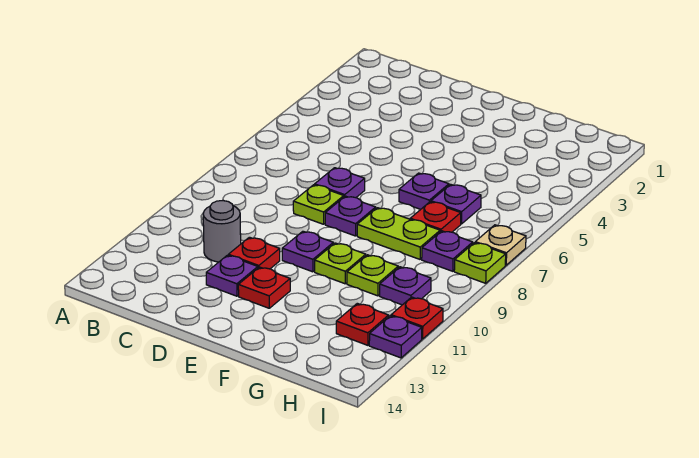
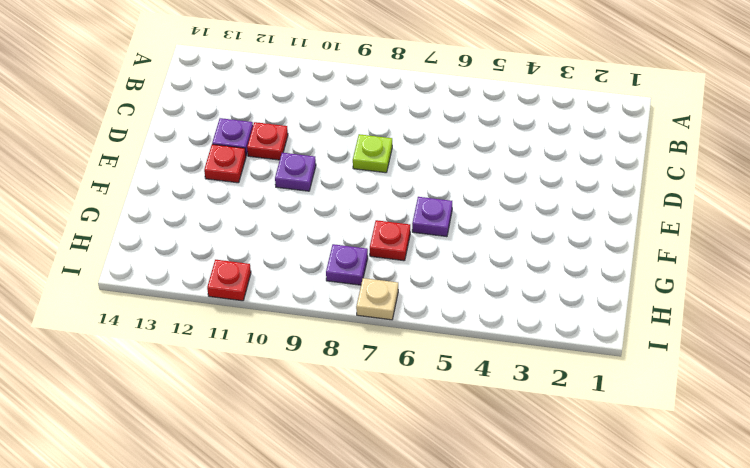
none -> grey 1x1 round brick [203,201,241,262]
none -> purple 1x1 plate [315,168,365,198]
none -> purple 1x1 plate [325,196,376,236]

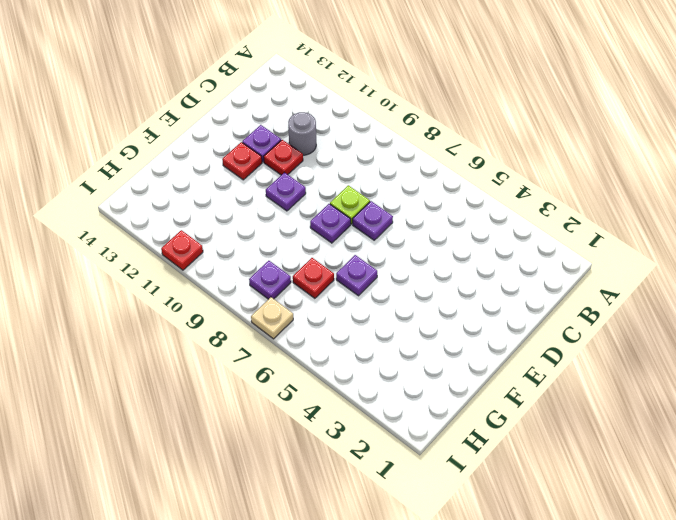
none -> lime 1x2 plate [357,208,440,259]
none -> lime 1x1 plate [315,243,366,284]
none -> purple 1x1 plate [431,184,481,224]

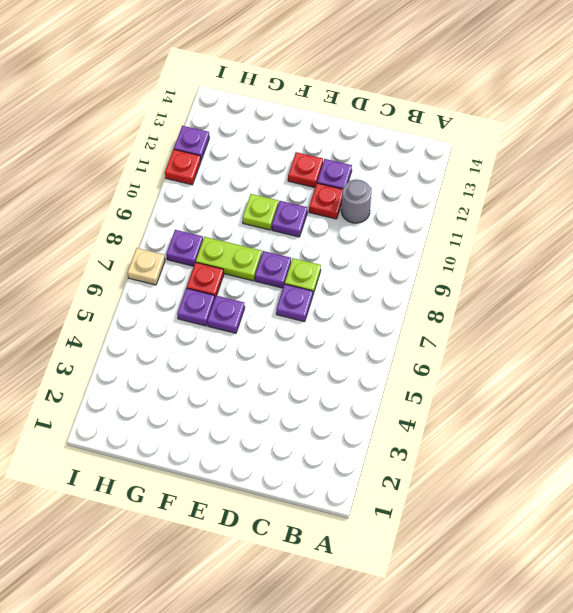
none -> lime 1x1 plate [347,255,398,296]
none -> purple 1x1 plate [380,267,431,305]
none -> red 1x1 plate [336,303,389,345]

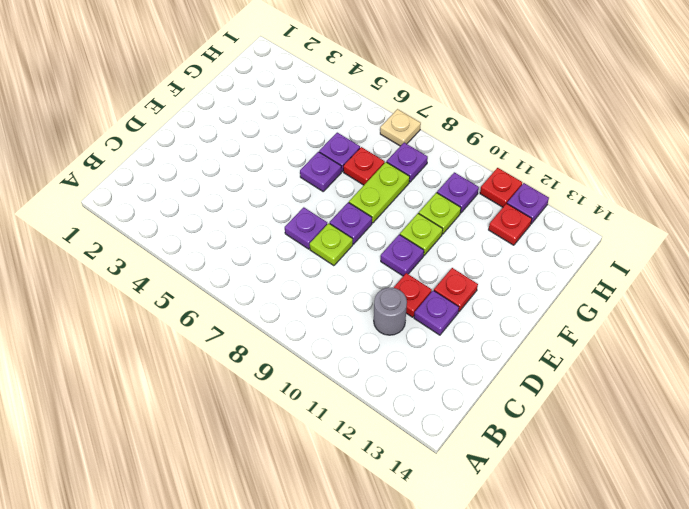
none -> lime 1x1 plate [454,243,506,283]

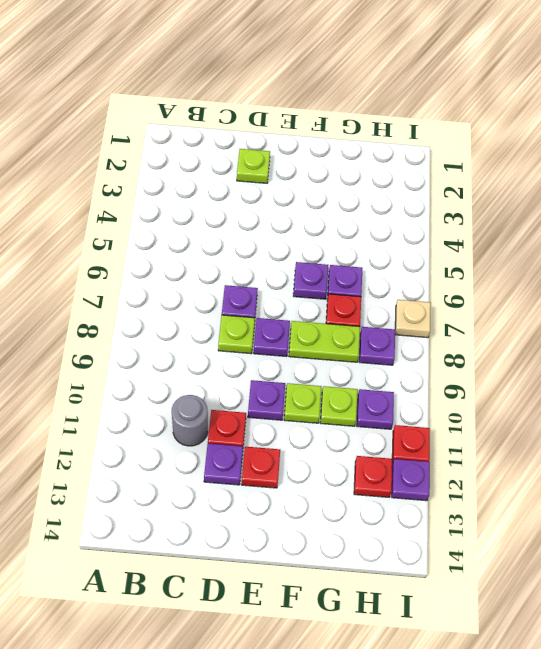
lime 1x1 plate [237,149,270,183] -> lime 1x1 plate moved to [454,243,506,283]

